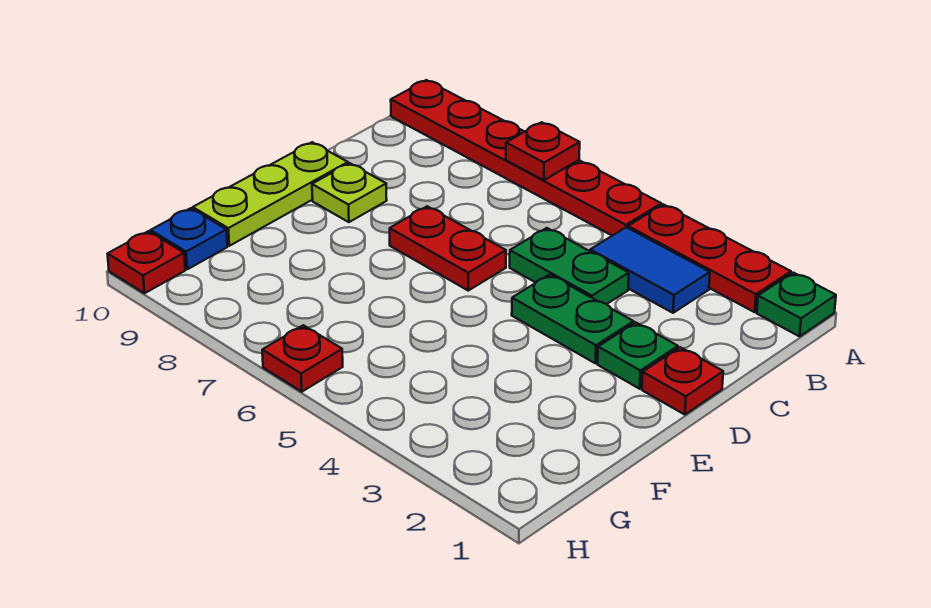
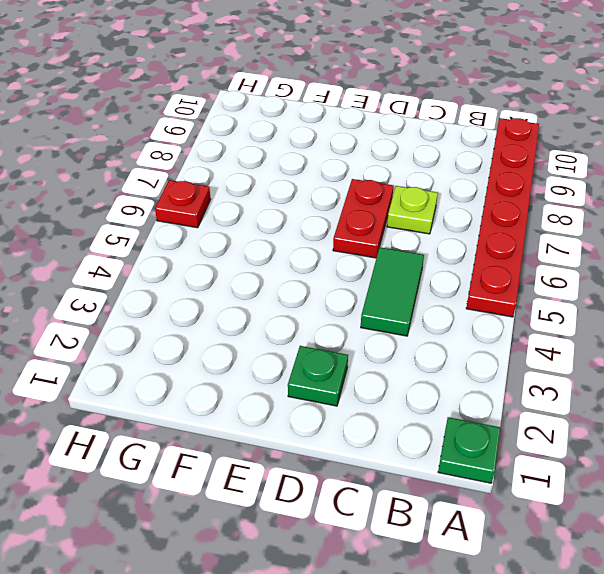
green 1x2 tile [361,247,424,336] -> green 1x2 plate [510,228,629,304]
lime 1x1 plate [387,186,438,234] -> lime 1x1 plate moved to [312,163,387,222]
none -> red 1x3 plate [628,204,791,312]
none -> blue 1x2 tile [590,227,710,313]
none -> red 1x1 plate [642,347,723,415]

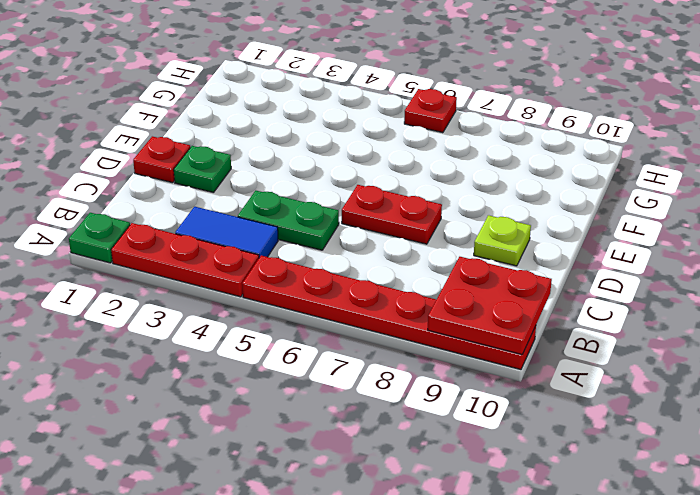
red 2x2 plate [428,257,552,354] -> none
none -> green 1x2 plate [512,274,634,363]
none -> lime 1x3 plate [193,142,348,246]
none -> blue 1x1 plate [151,208,227,269]

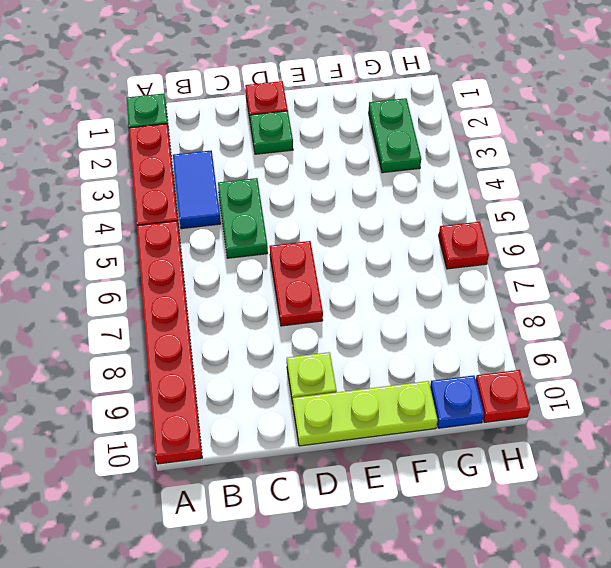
green 1x2 plate [369,98,421,173] -> green 1x2 plate moved to [512,274,634,363]
none -> red 1x1 plate [506,122,580,180]

